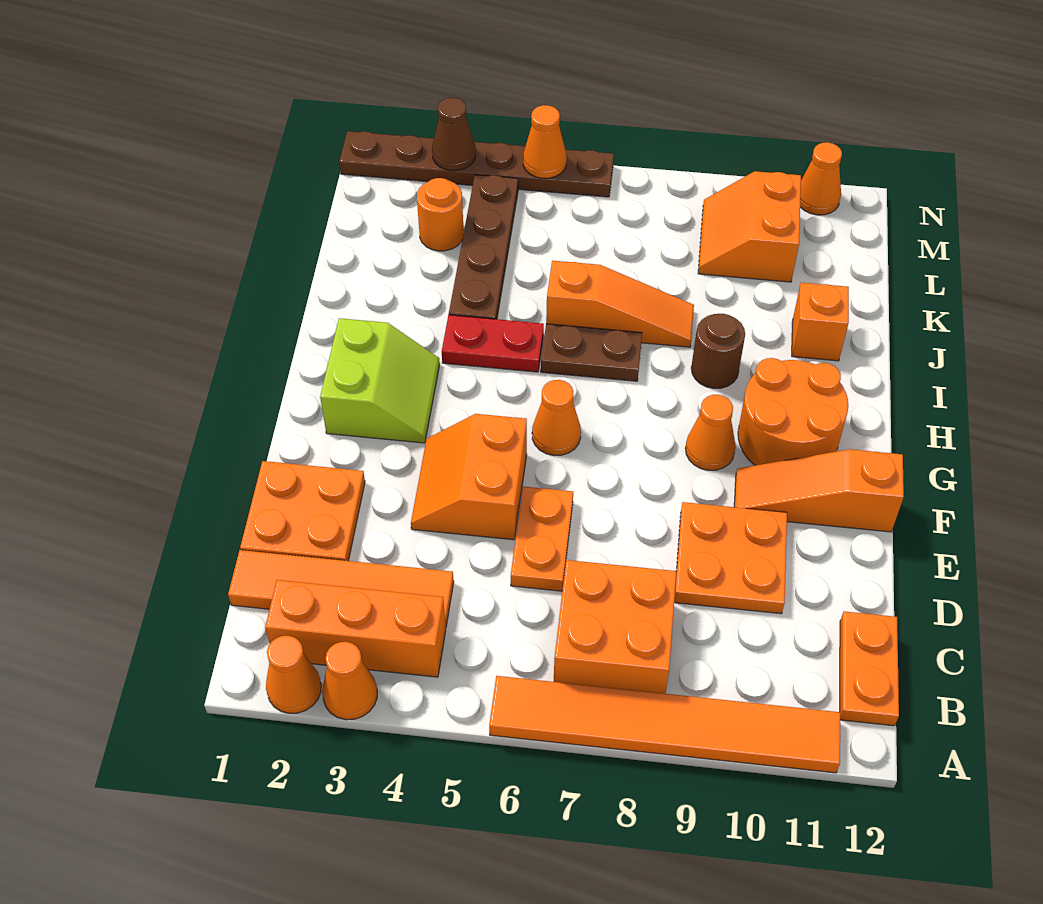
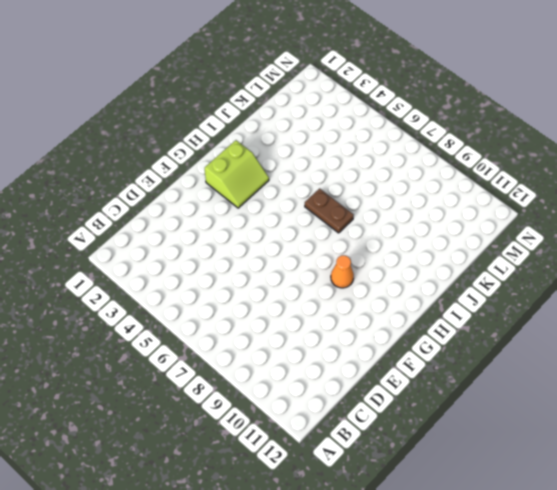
none -> orange 1x1 cone [266,636,321,713]
none -> orange 1x1 cone [322,642,377,720]
none -> orange 1x6 tile [489,676,840,773]

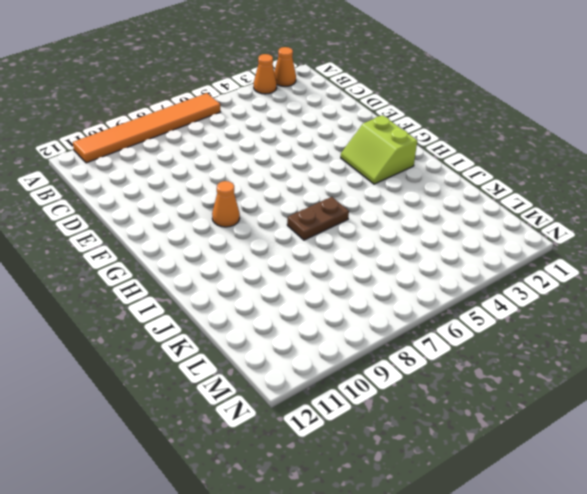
none -> orange 1x3 brick [265,580,446,677]
none -> orange 2x2 brick [554,560,676,694]
none -> orange 1x2 plate [840,611,899,726]

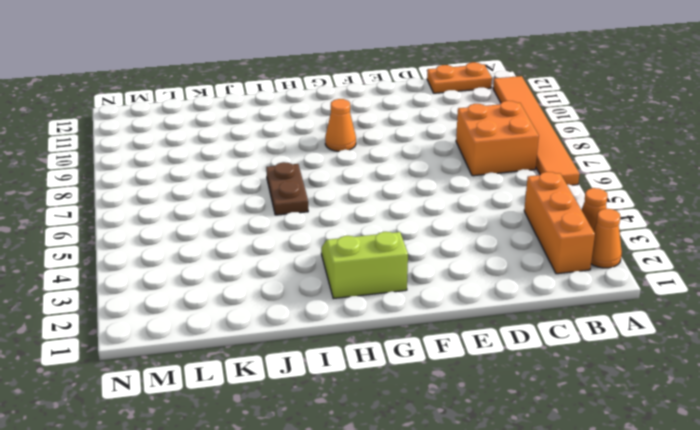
none -> orange 1x4 tile [228,550,454,626]
none -> orange 2x2 plate [240,461,365,561]
none -> orange 1x2 plate [511,487,573,591]

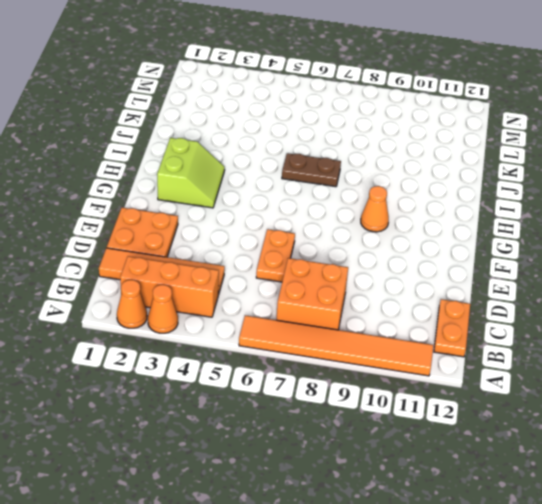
none -> orange 2x2 plate [674,502,787,614]
none -> orange 2x2 slope [411,414,527,540]
none -> orange 1x3 slope [734,449,904,532]

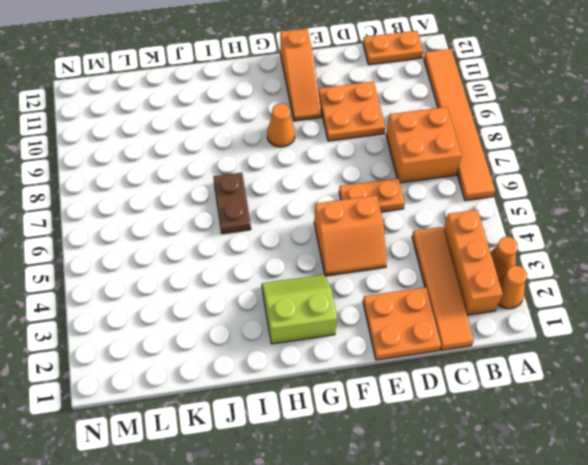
none -> orange 1x1 cone [532,380,581,455]
none -> orange 2x2 round brick [738,358,848,465]
none -> red 1x2 plate [442,315,544,372]

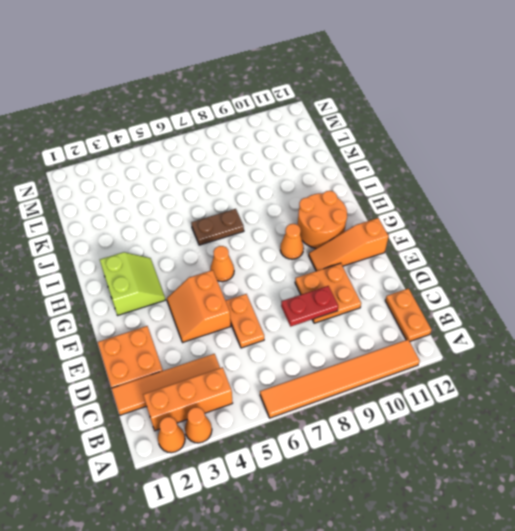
red 1x2 plate [281,286,338,327] -> red 1x2 plate moved to [442,315,544,372]
none -> orange 2x2 brick [554,560,676,694]
none -> brown 1x1 round brick [691,314,745,388]
none -> brown 1x4 plate [449,175,518,319]

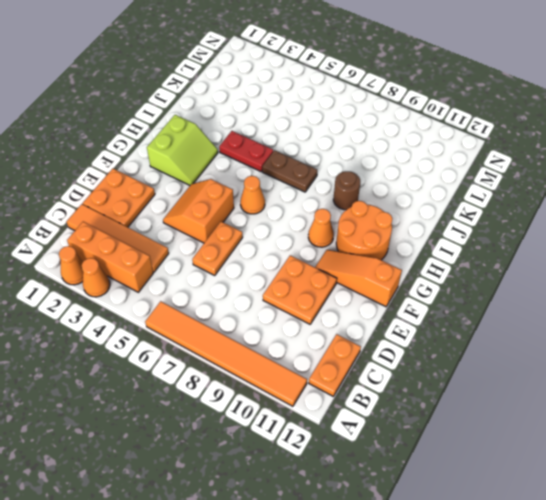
none -> orange 2x2 brick [554,560,676,694]
none -> brown 1x4 plate [449,175,518,319]
none -> orange 1x3 slope [546,261,694,347]

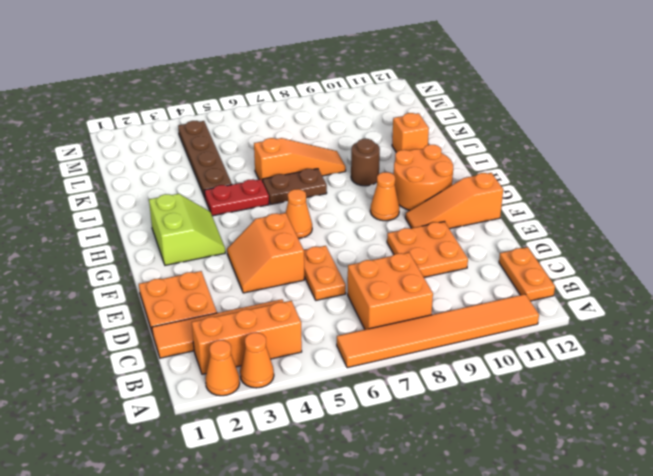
none -> orange 1x1 round brick [417,178,464,251]
none -> orange 2x2 slope [698,171,801,282]
none -> brown 1x6 plate [339,131,614,197]

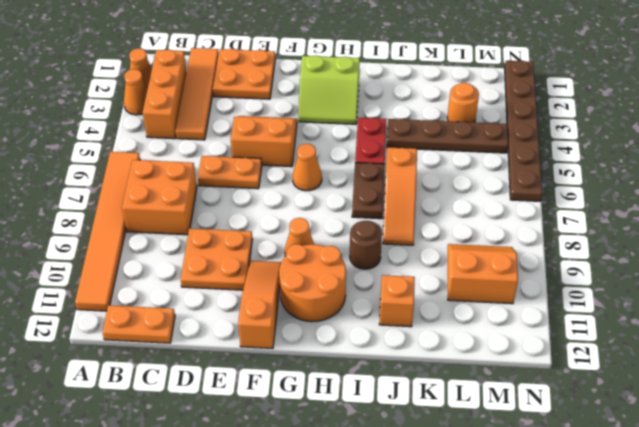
none -> orange 1x1 cone [800,142,842,215]
none -> brown 1x1 cone [432,98,476,171]
none -> orange 1x1 cone [523,105,567,178]

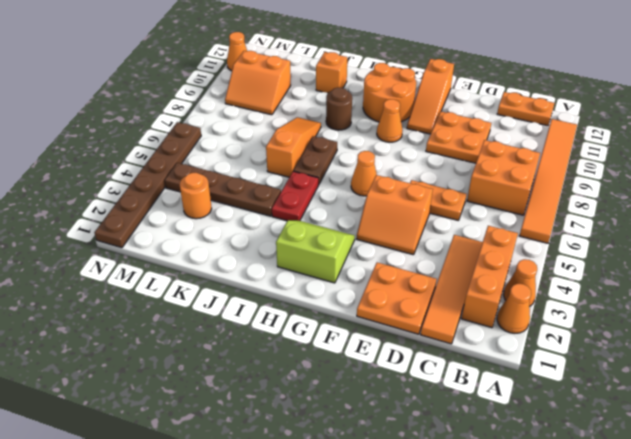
none -> brown 1x1 cone [432,98,476,171]
none -> orange 1x1 cone [523,105,567,178]

